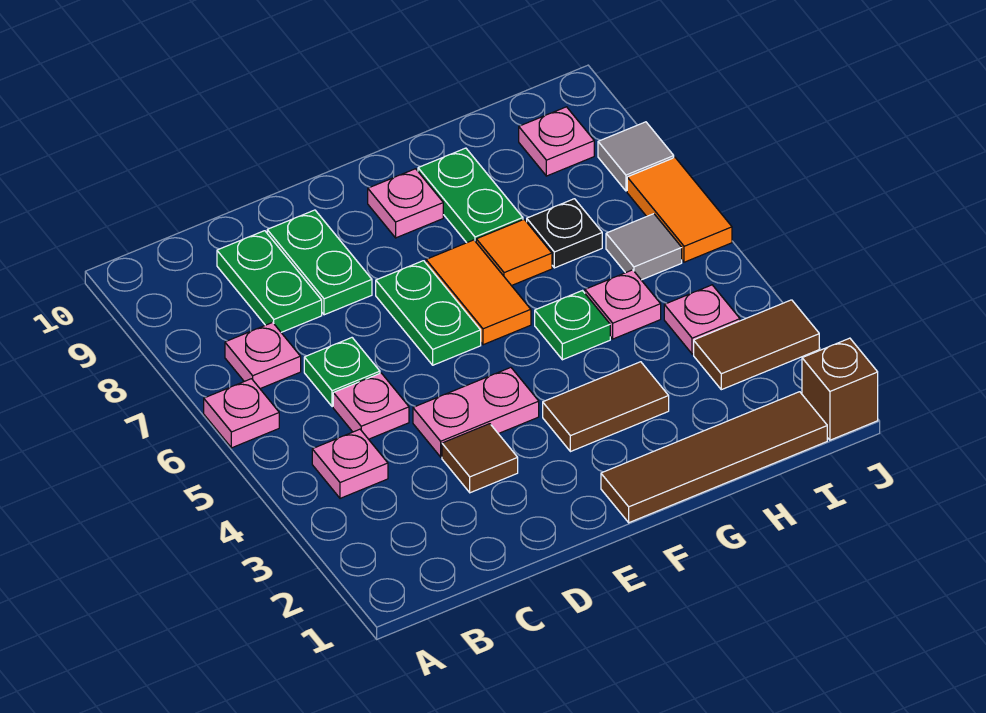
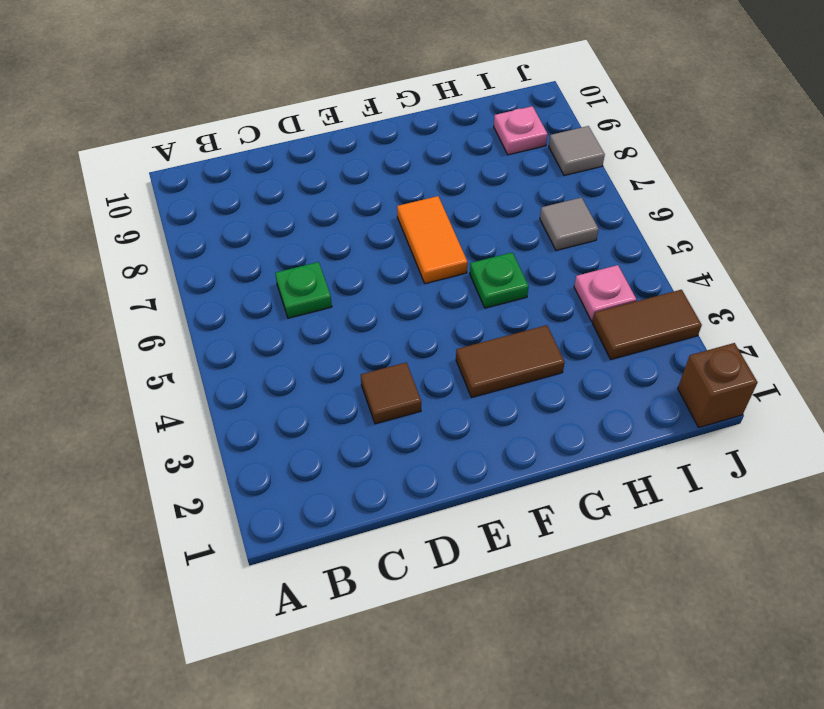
none -> pink 1x1 plate [204,379,279,448]
none -> pink 1x1 plate [312,429,388,498]
none -> pink 1x1 plate [225,322,301,389]

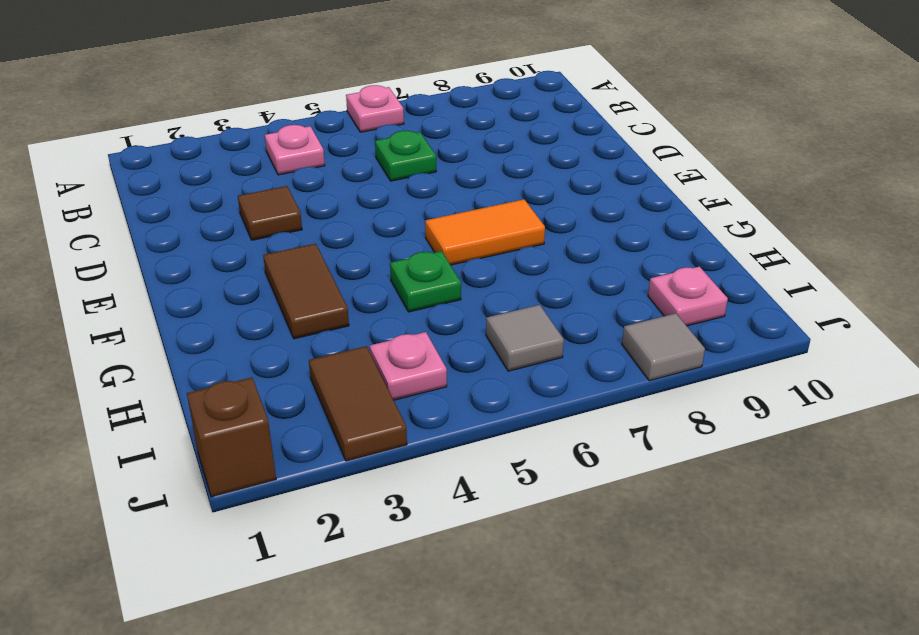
none -> pink 1x1 plate [225,322,301,389]
none -> pink 1x1 plate [333,373,409,439]
none -> green 1x2 plate [217,231,322,332]

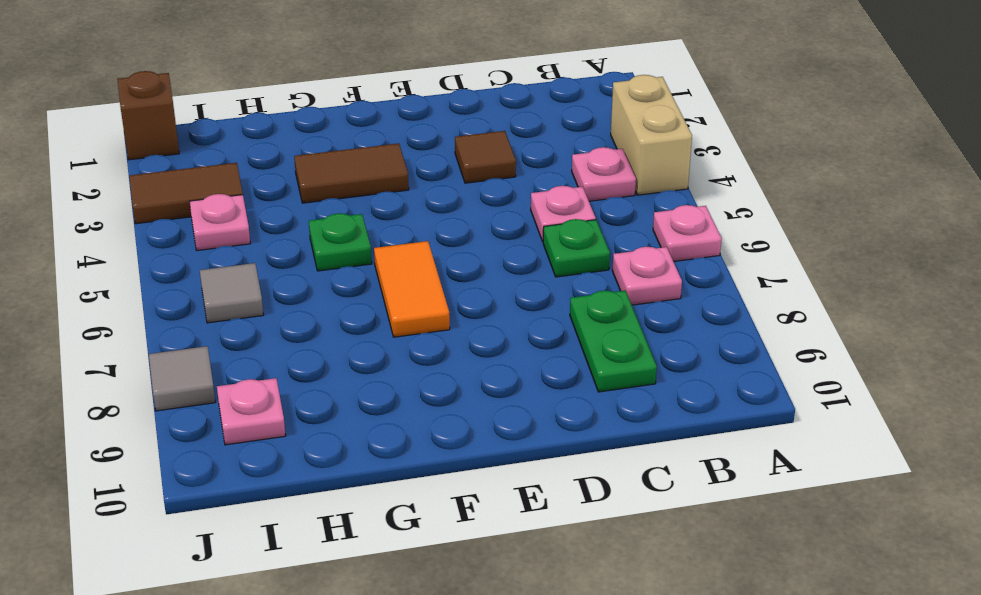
tan 1x2 brick [611,75,692,195] -> none
none -> pink 1x2 plate [413,368,539,457]
none -> green 1x2 plate [267,210,372,315]
none -> green 1x2 plate [376,261,481,365]

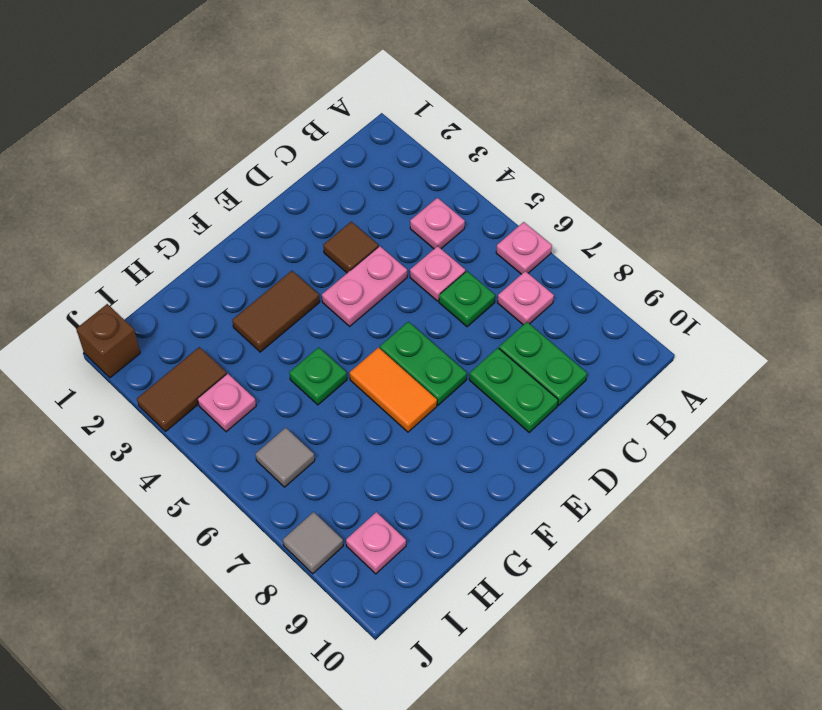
none -> brown 1x4 tile [601,392,827,523]
none -> pink 1x1 plate [368,169,443,238]
none -> orange 1x1 tile [476,220,552,286]

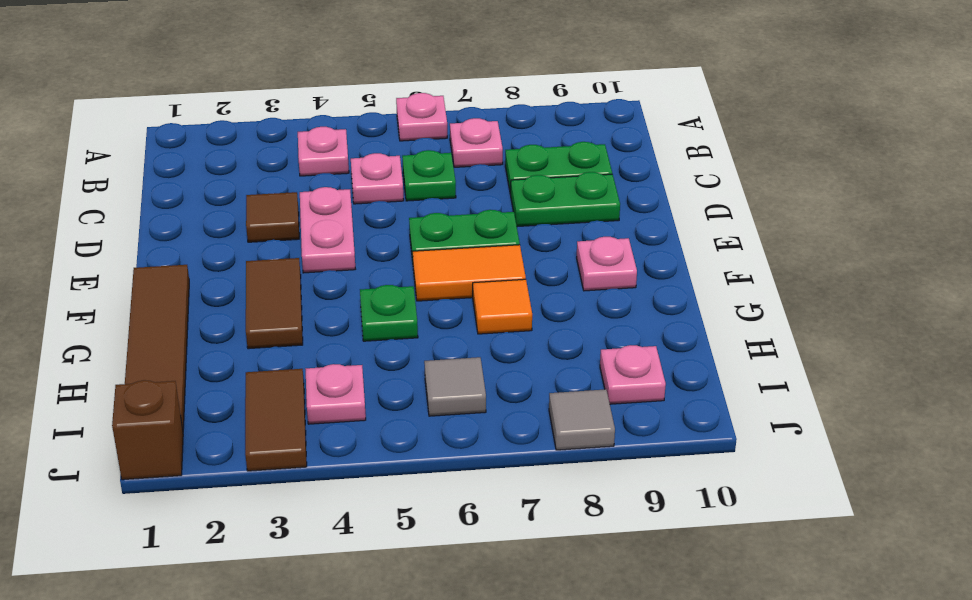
none -> green 1x2 plate [418,148,523,243]
none -> pink 1x1 plate [585,270,661,339]
none -> black 1x1 plate [527,199,602,268]

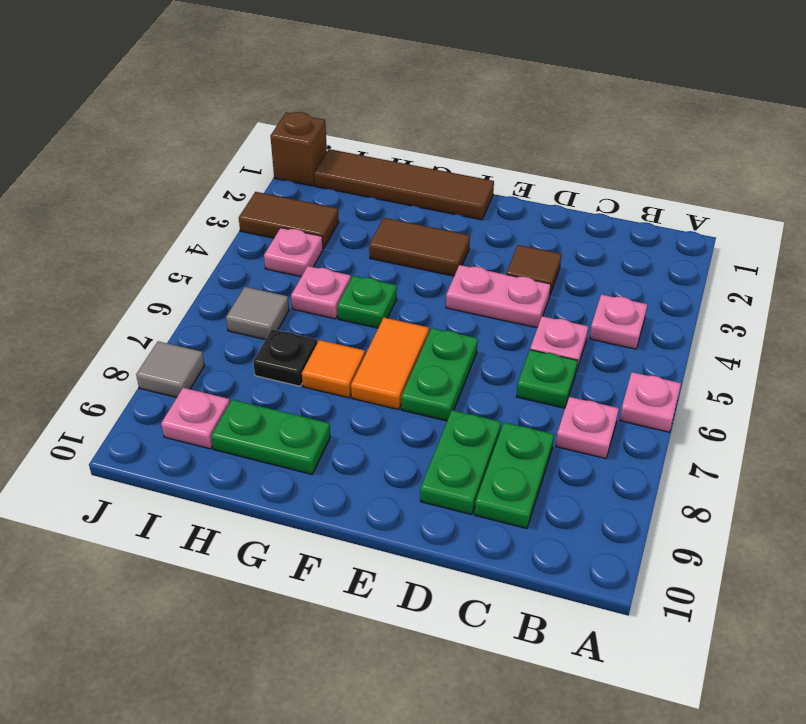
green 1x2 plate [211,400,330,474] -> green 1x2 plate turned to [418,148,523,243]
none -> pink 1x1 plate [368,169,443,238]
none -> orange 1x2 tile [627,158,732,262]

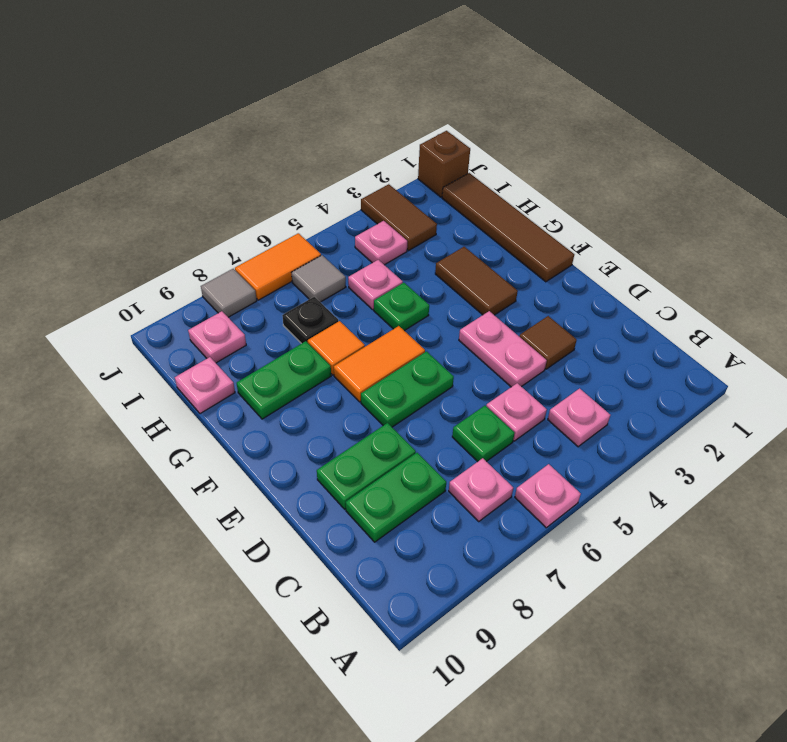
pink 1x1 plate [175,357,235,414] -> pink 1x1 plate moved to [368,169,443,238]

